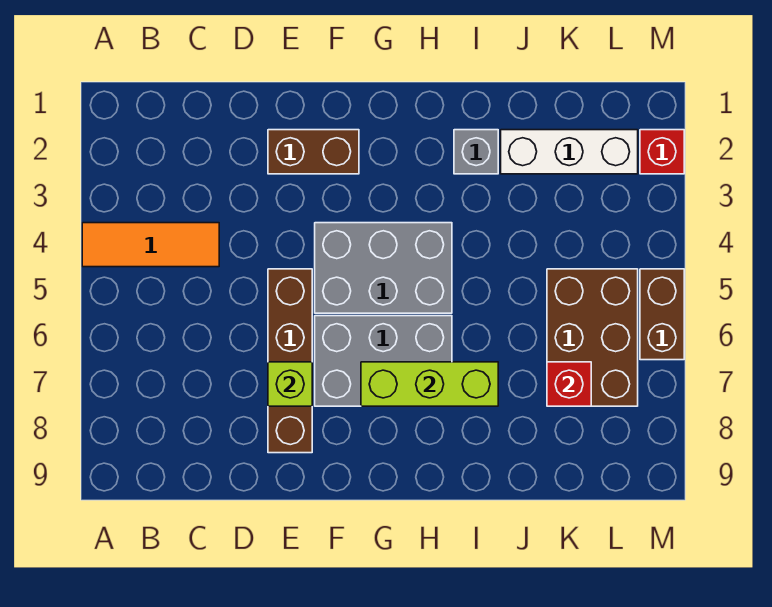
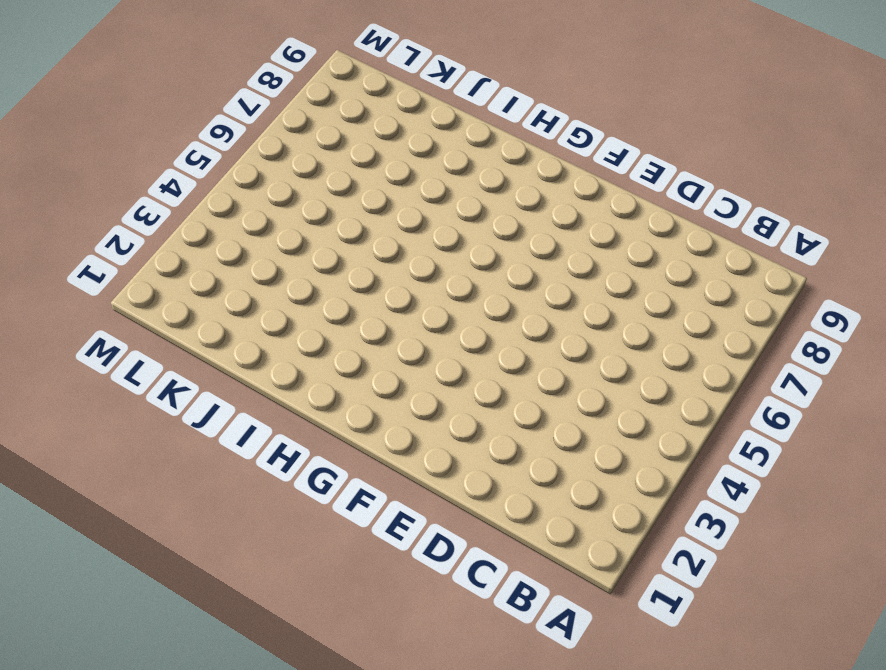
none -> orange 1x3 tile [82,223,219,267]
none -> brown 1x2 brick [268,130,359,174]
none -> brown 1x4 brick [268,269,312,453]

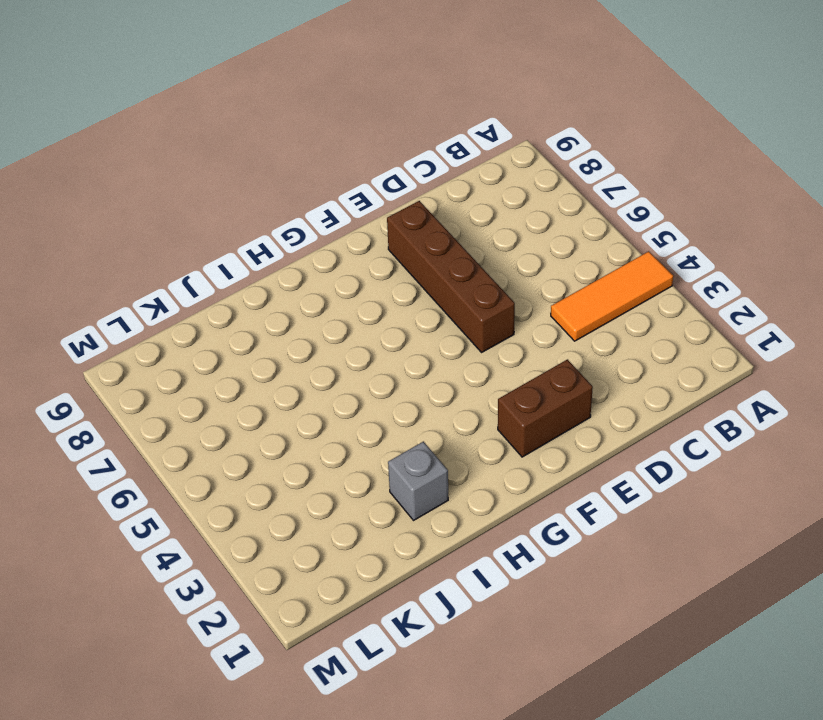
none -> grey 2x3 brick [315,223,452,313]
none -> grey 2x3 brick [315,316,452,406]
none -> white 1x3 brick [501,130,638,174]

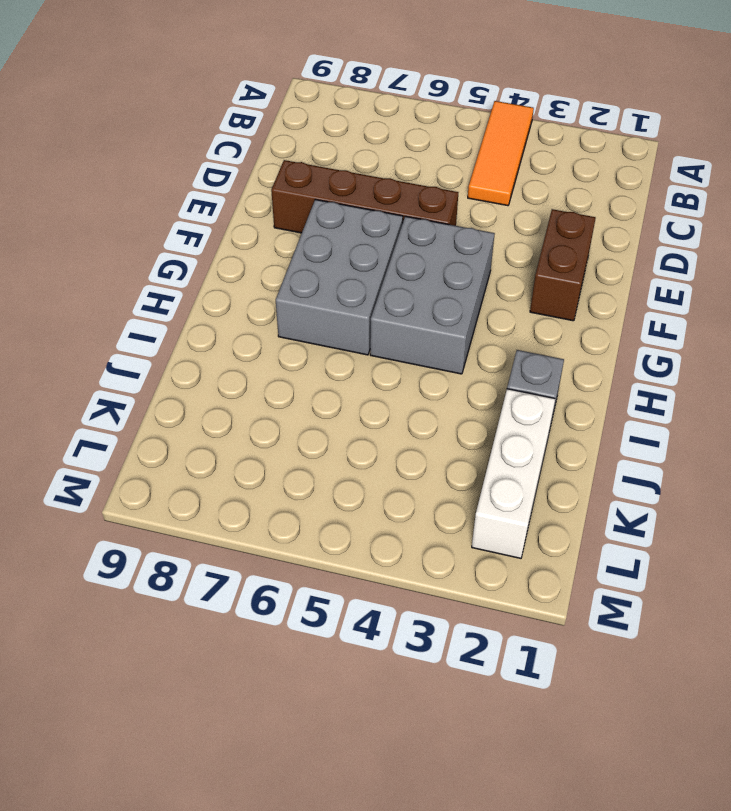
none -> brown 2x3 brick [547,269,638,406]
none -> red 1x1 brick [640,130,684,174]
none -> brown 1x2 brick [640,269,684,360]

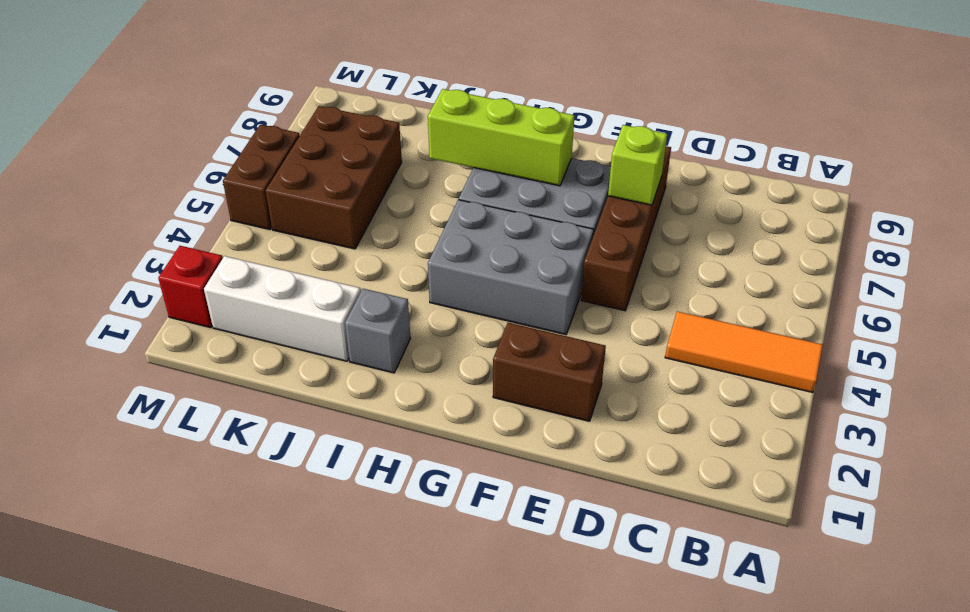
none -> red 1x1 brick [547,362,591,406]

